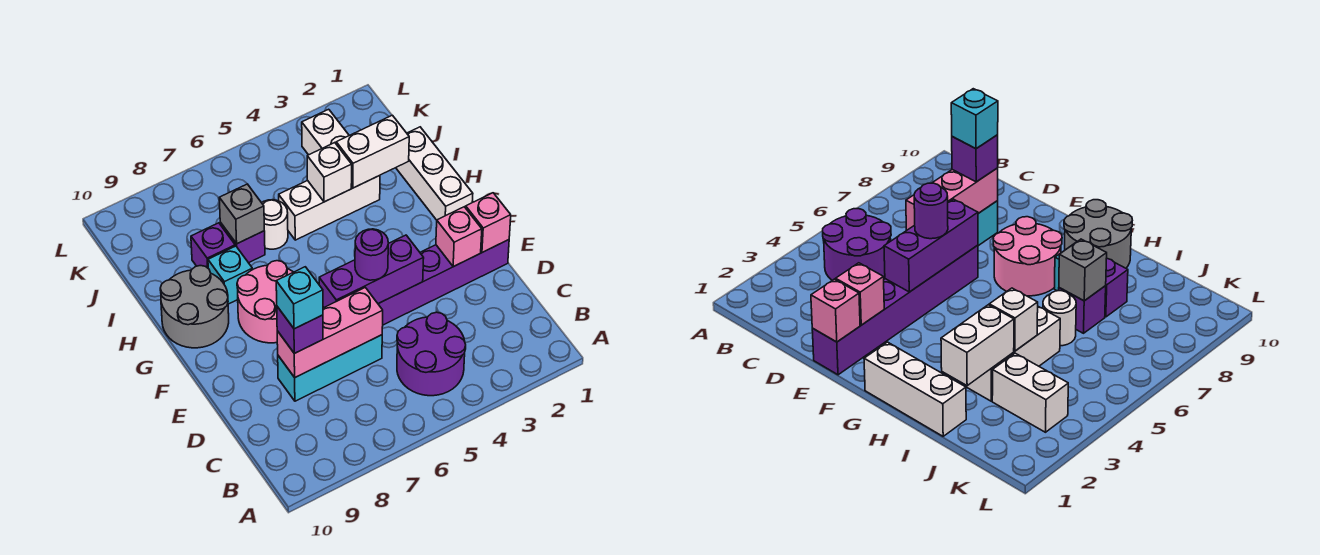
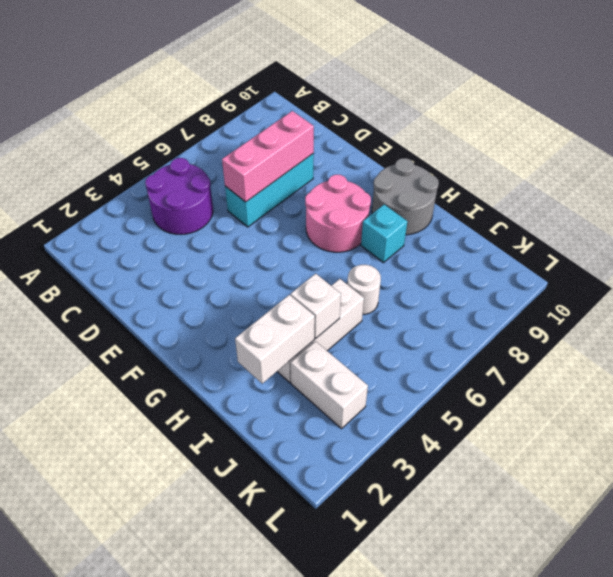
none -> purple 1x6 brick [323,240,509,325]
none -> white 1x3 brick [396,127,473,220]
none -> purple 1x1 brick [220,222,265,263]

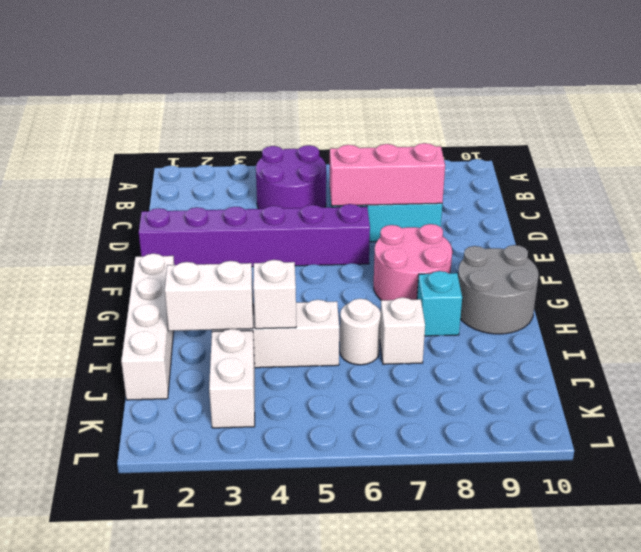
white 1x4 brick [121,254,174,400] -> white 1x3 brick [396,127,473,220]
white 1x1 brick [380,298,425,364] -> purple 1x1 brick [220,222,265,263]
none -> purple 1x1 brick [191,223,235,268]
none -> pink 1x1 brick [466,193,511,252]
none -> pink 1x1 brick [436,207,482,267]

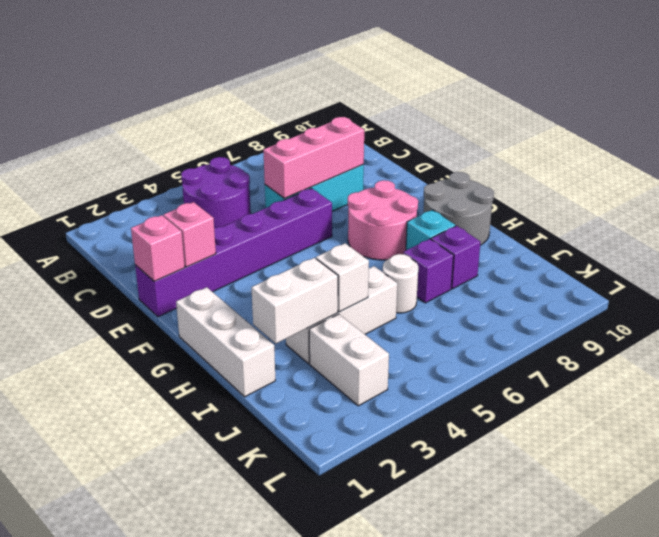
none -> purple 1x3 brick [319,235,424,307]
none -> grey 1x1 brick [219,184,264,244]
none -> purple 1x1 brick [277,307,323,353]

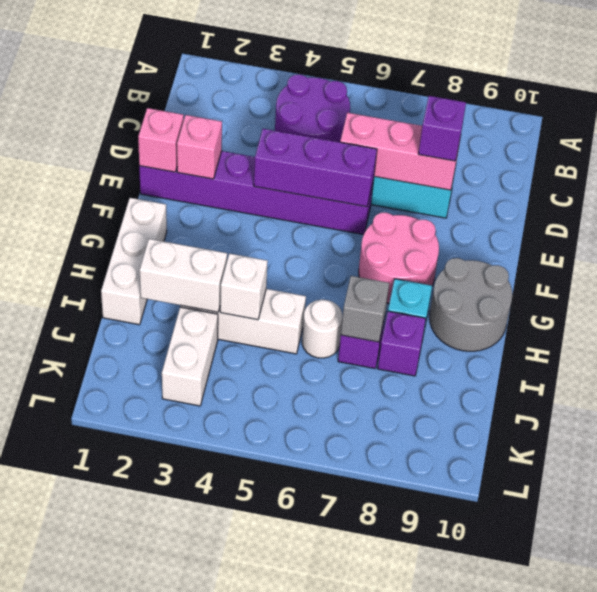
none -> purple 1x1 round brick [355,229,388,280]
none -> cyan 1x1 brick [276,267,323,329]

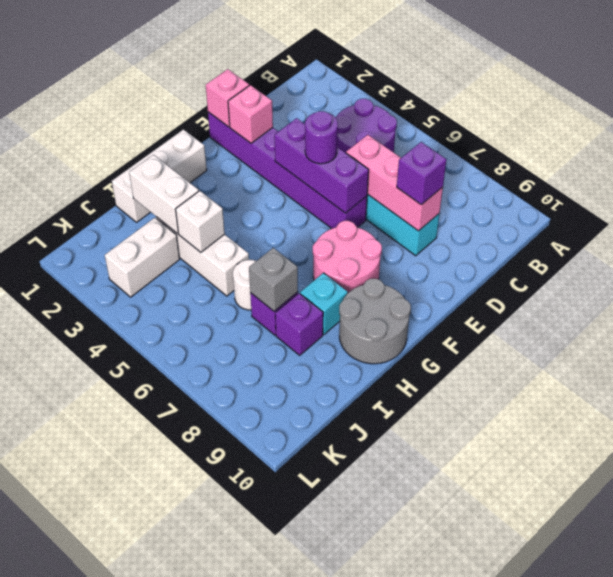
none -> cyan 1x1 brick [276,267,323,329]

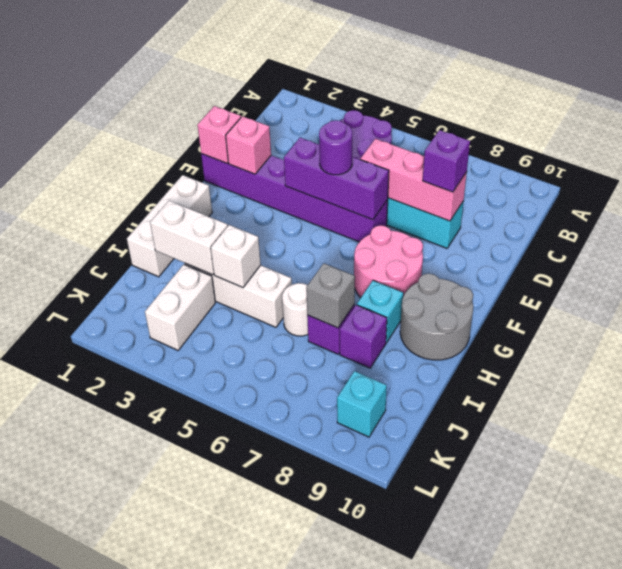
cyan 1x1 brick [337,371,387,437] -> cyan 1x1 brick moved to [276,267,323,329]

